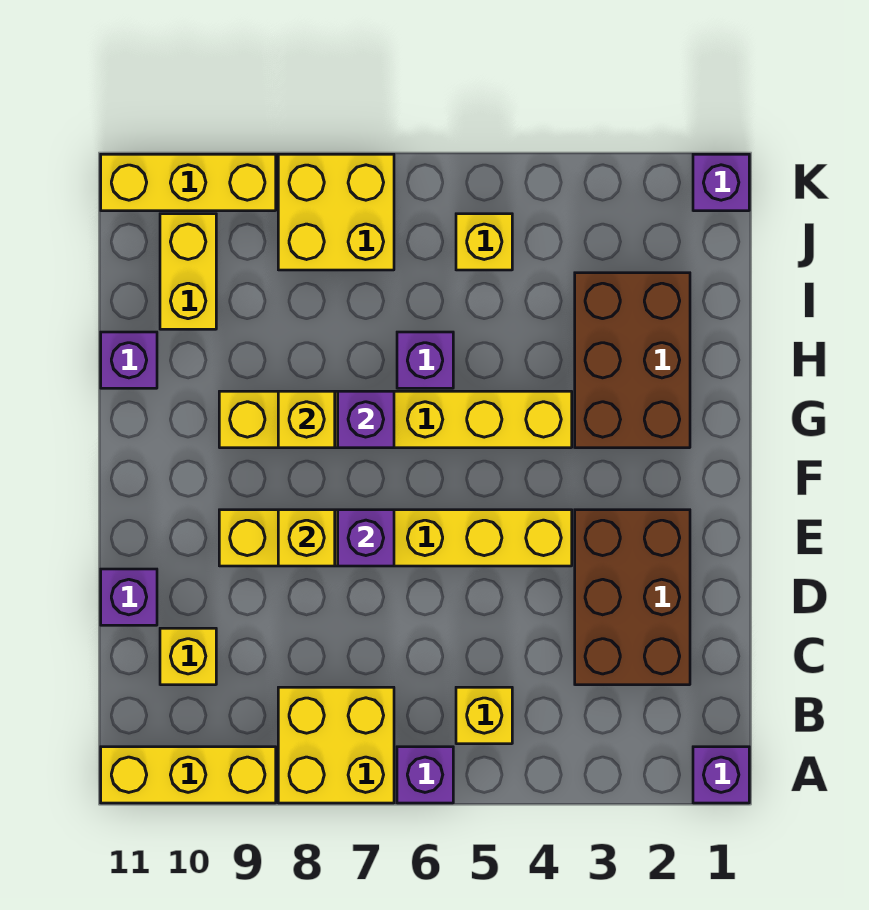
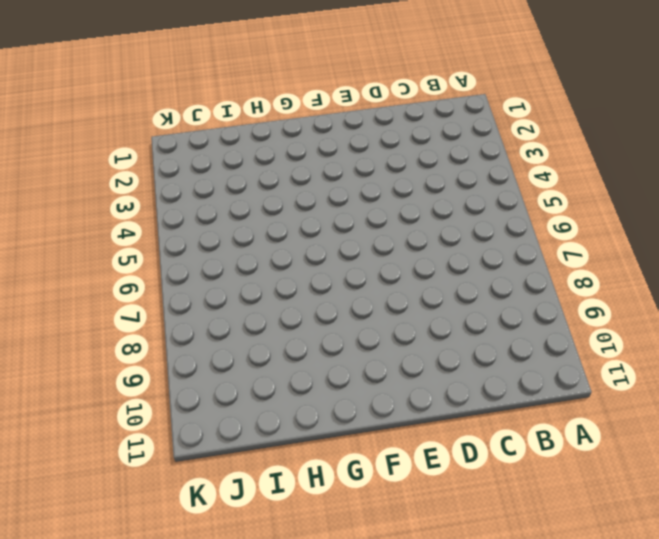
none -> purple 1x1 brick [693,747,749,803]
none -> purple 1x1 brick [397,747,453,803]
none -> yellow 2x2 brick [278,687,394,803]

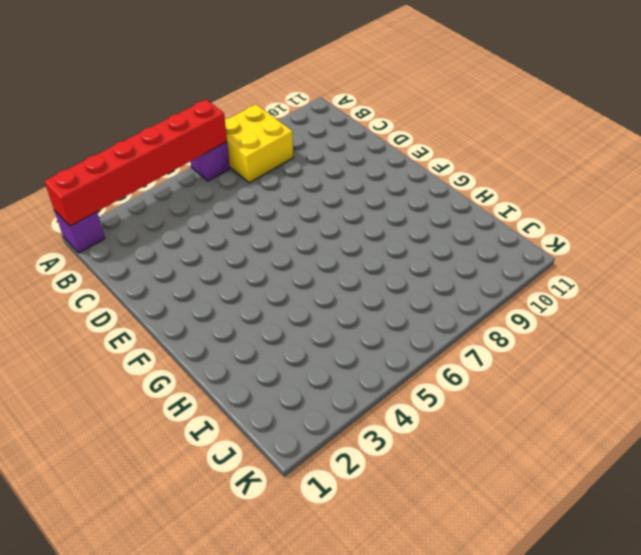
red 1x6 brick [45,99,227,226] -> none
none -> yellow 1x3 brick [101,747,276,803]
none -> yellow 1x1 brick [456,687,512,744]
none -> brown 2x3 brick [575,510,690,685]

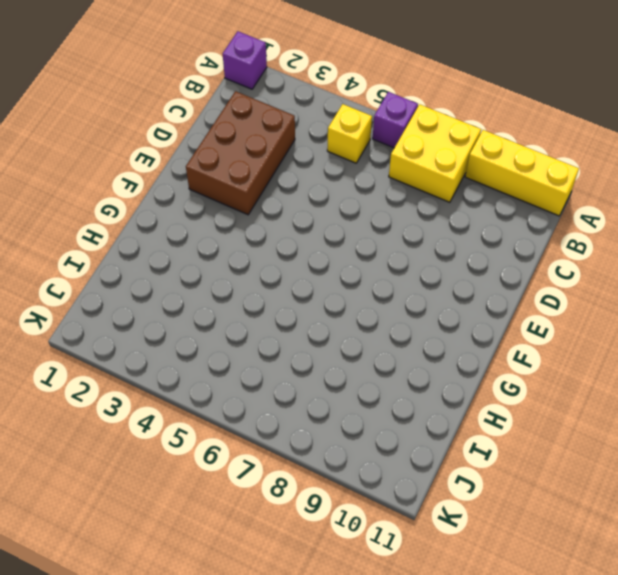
none -> yellow 1x1 brick [160,628,216,685]
none -> purple 1x1 brick [101,569,157,625]
none -> yellow 1x6 brick [219,510,572,566]

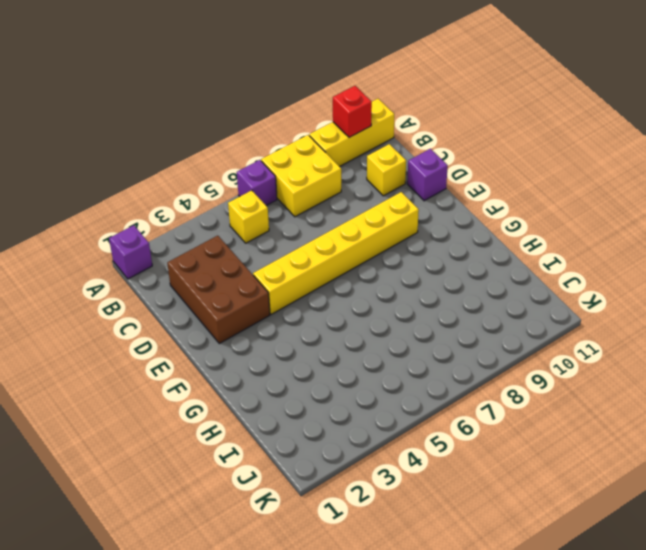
red 1x1 brick [333,86,372,137] -> none
none -> brown 2x3 brick [575,273,690,448]
none -> yellow 1x6 brick [219,391,572,448]
none -> purple 1x1 brick [397,332,453,388]

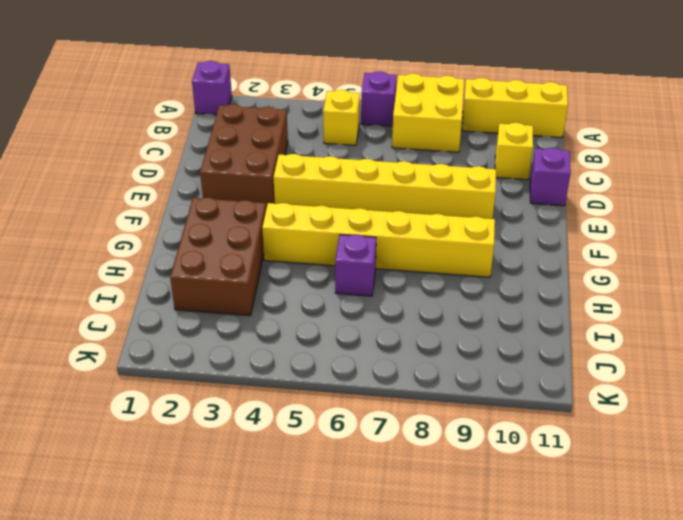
none -> purple 1x1 brick [101,332,157,388]
none -> yellow 1x2 brick [160,214,216,329]
none -> yellow 1x1 brick [456,214,512,270]

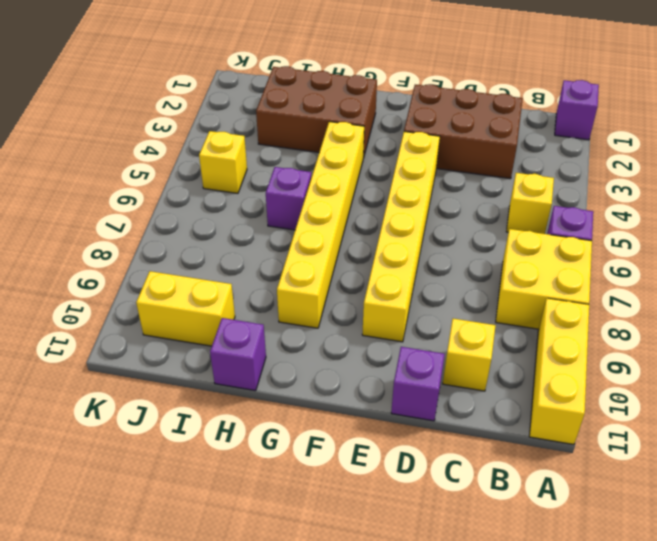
none -> yellow 2x2 brick [278,154,394,270]
none -> purple 1x1 brick [693,154,749,211]
none -> yellow 1x3 brick [101,154,276,211]

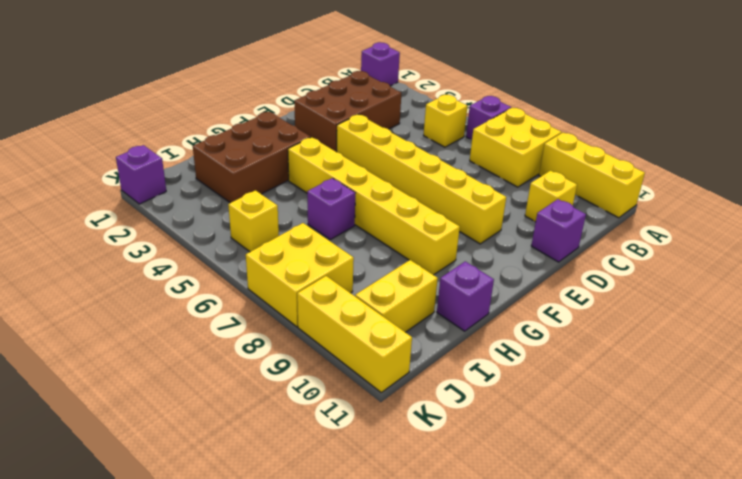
none -> purple 1x1 brick [338,510,394,566]
none -> yellow 1x1 brick [278,510,335,566]
none -> purple 1x1 brick [338,391,394,448]

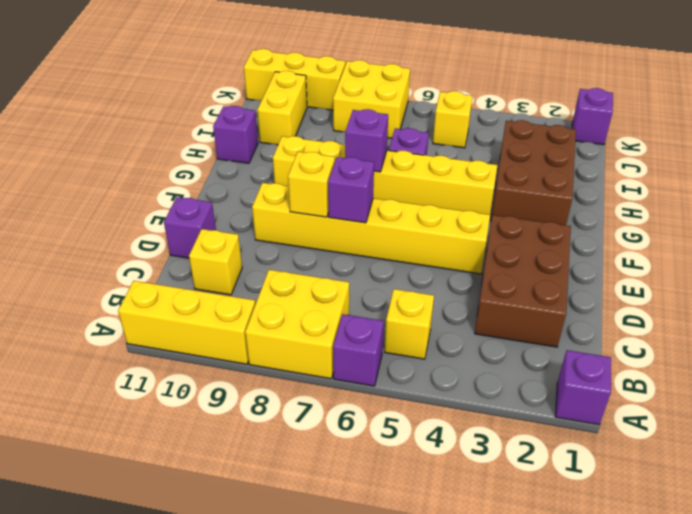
none -> yellow 1x1 brick [278,391,335,448]

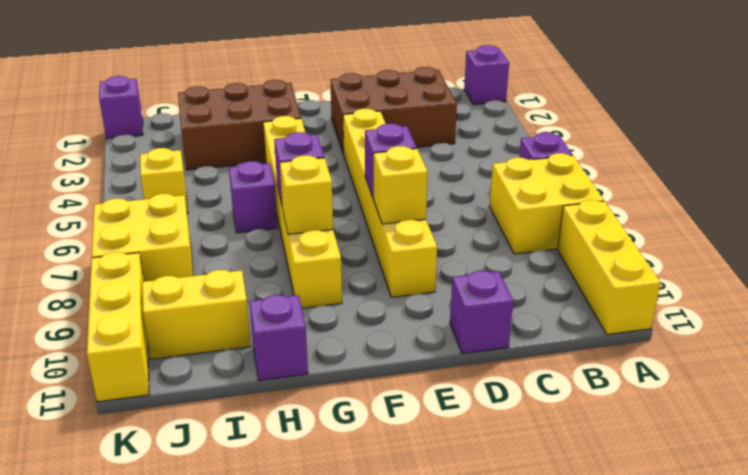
none -> yellow 1x1 brick [456,687,512,744]
none -> yellow 1x1 brick [160,628,216,685]

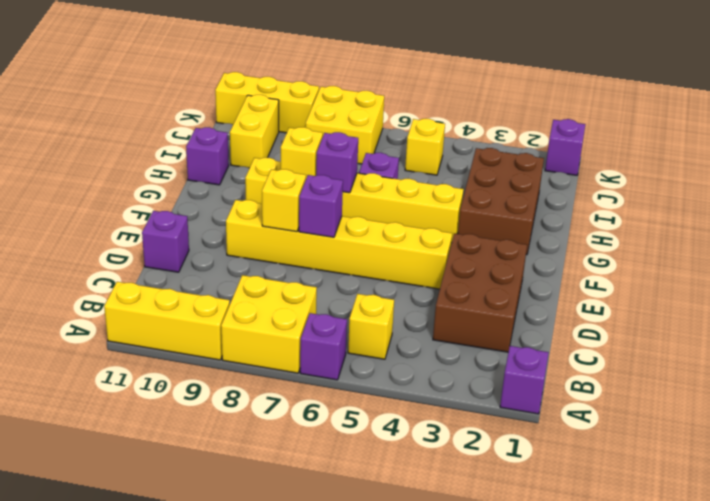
none -> yellow 1x1 brick [160,628,216,685]

